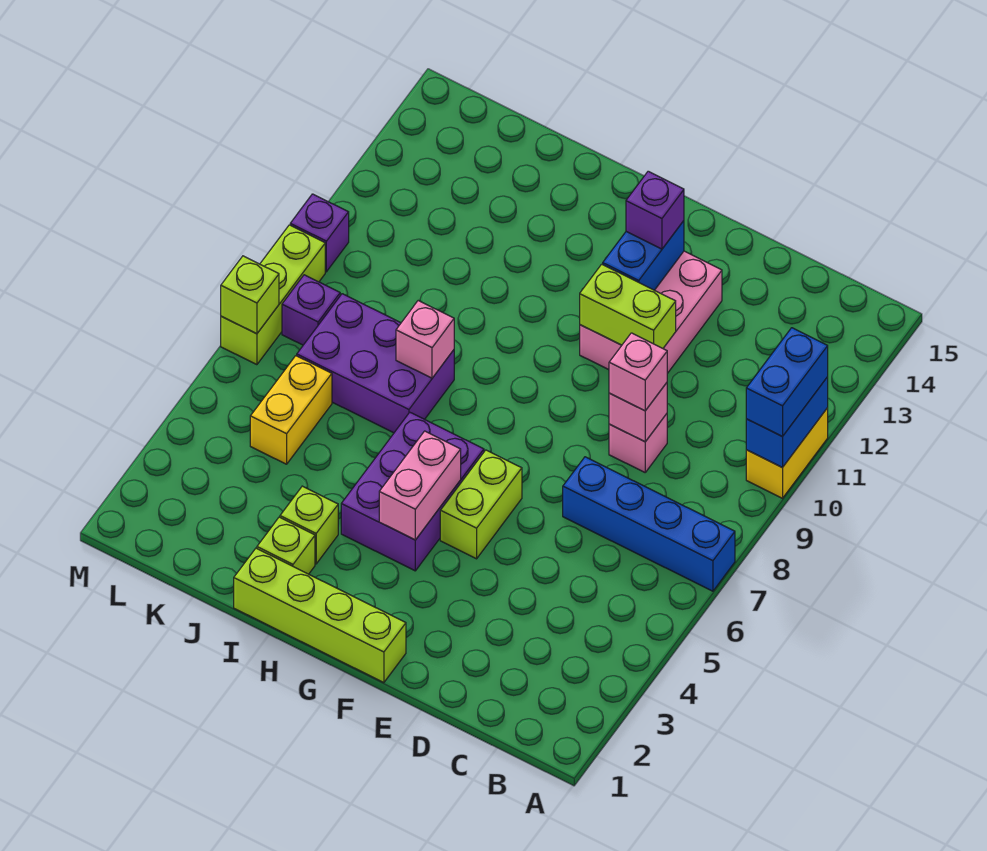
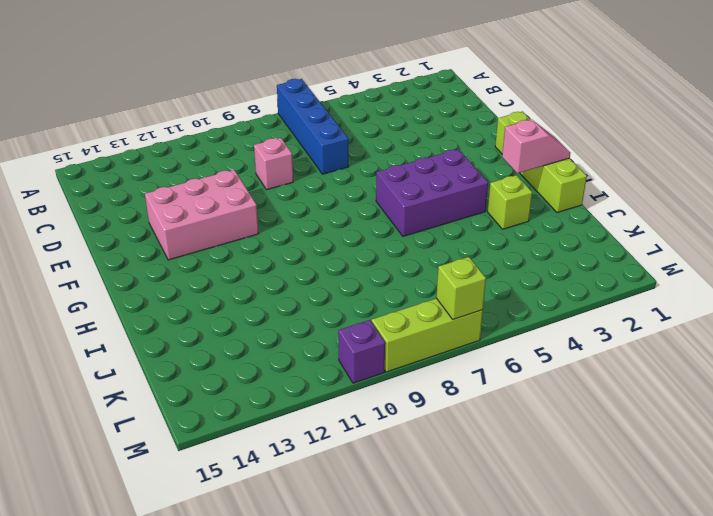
pink 1x2 slope [502,119,570,173] -> none
none -> yellow 1x2 brick [746,408,828,498]
none -> lime 1x2 brick [440,450,522,559]
none -> lime 1x1 brick [257,517,315,574]

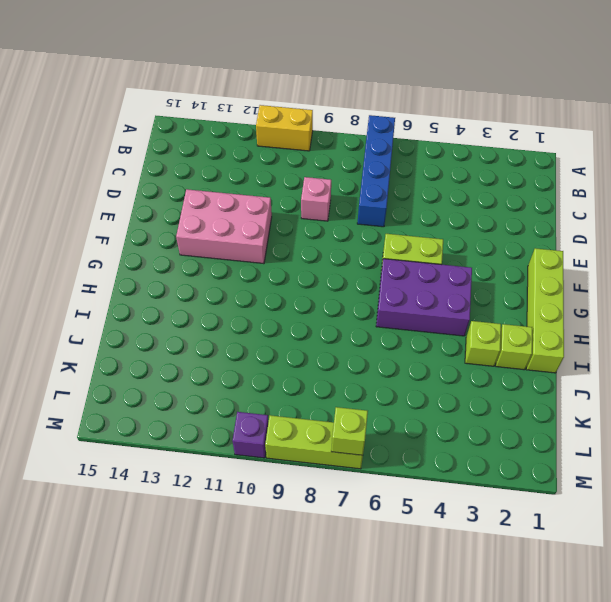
none -> purple 2x3 brick [297,294,454,433]
none -> yellow 1x2 brick [250,356,332,464]
none -> purple 1x1 brick [282,275,340,345]

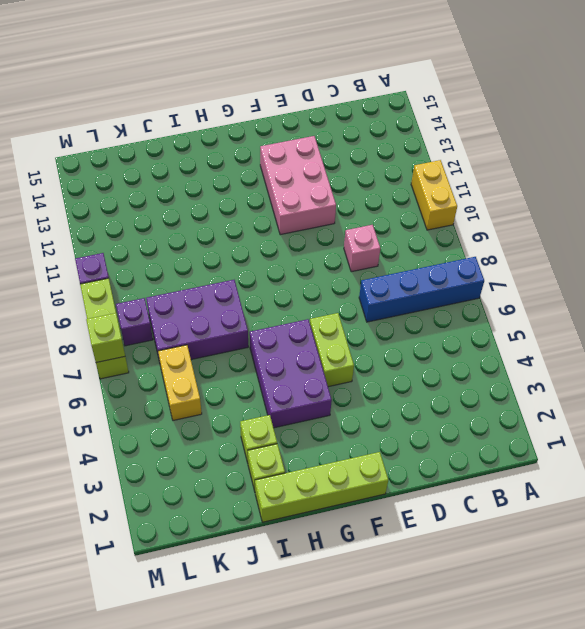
none -> blue 1x2 brick [746,377,828,468]
none -> pink 1x1 brick [609,383,667,442]
none -> lime 1x2 brick [580,264,676,348]

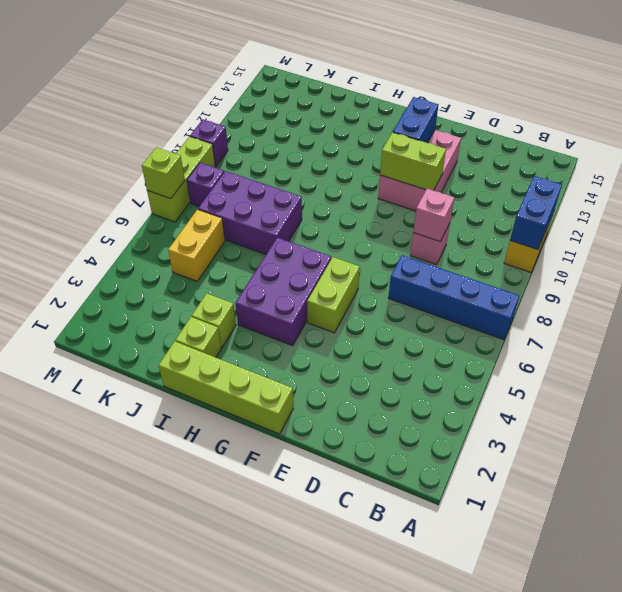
none -> pink 1x2 brick [379,431,461,540]
none -> pink 1x1 brick [396,301,454,378]
none -> blue 1x2 brick [746,328,828,437]

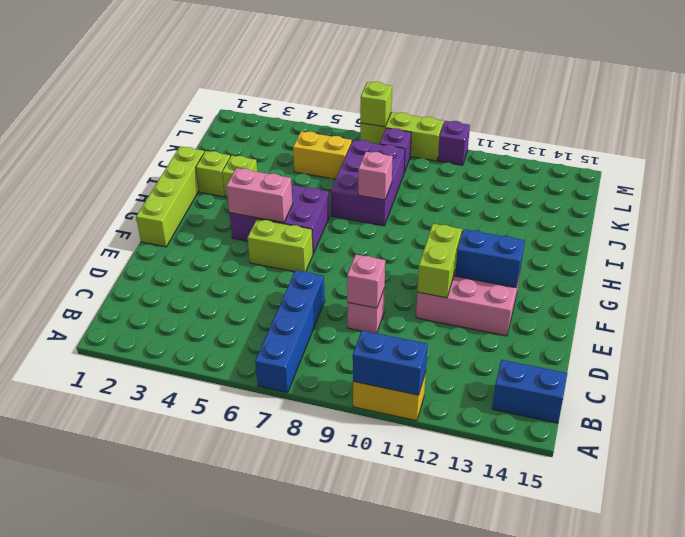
blue 1x2 brick [492,360,567,423] -> blue 1x2 brick moved to [746,328,828,437]
none -> pink 1x1 brick [609,333,667,411]
none -> purple 1x1 brick [626,171,684,249]

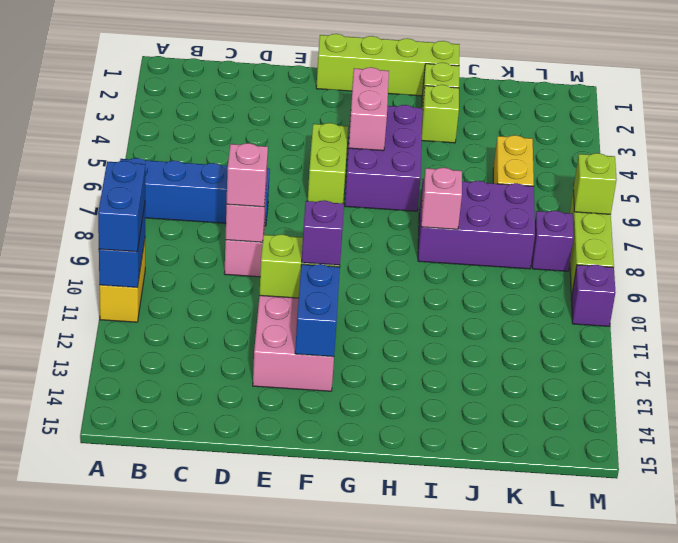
purple 1x1 brick [302,200,344,265] -> purple 1x1 brick moved to [626,171,684,249]

